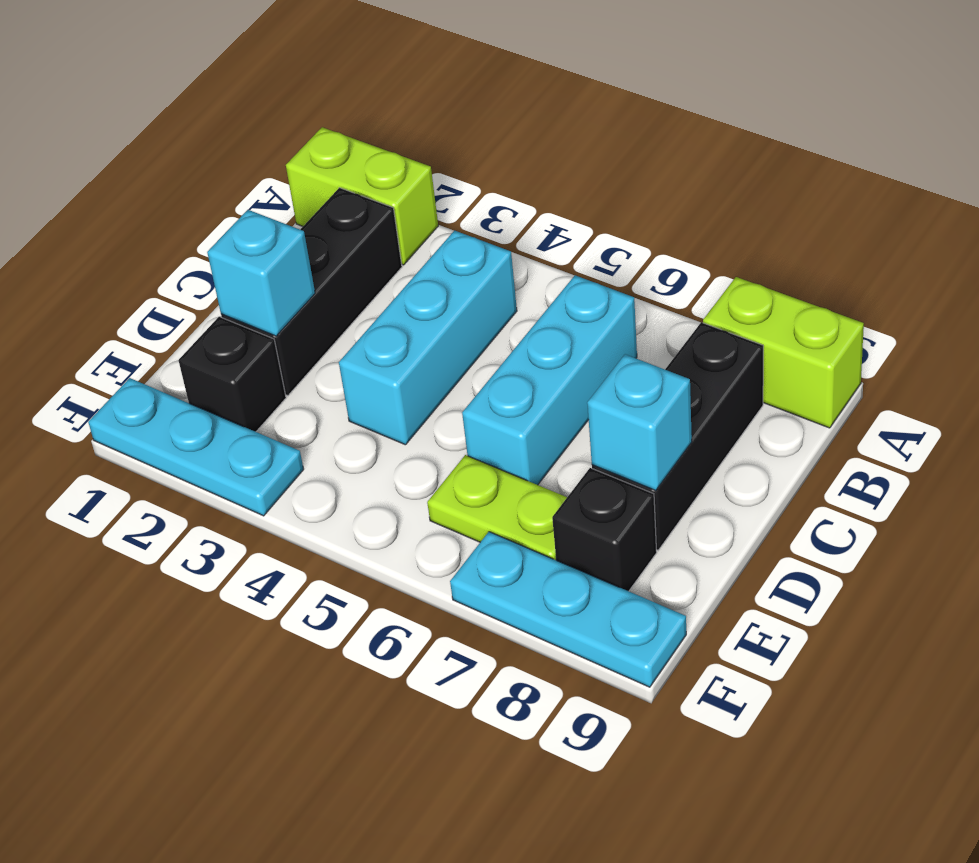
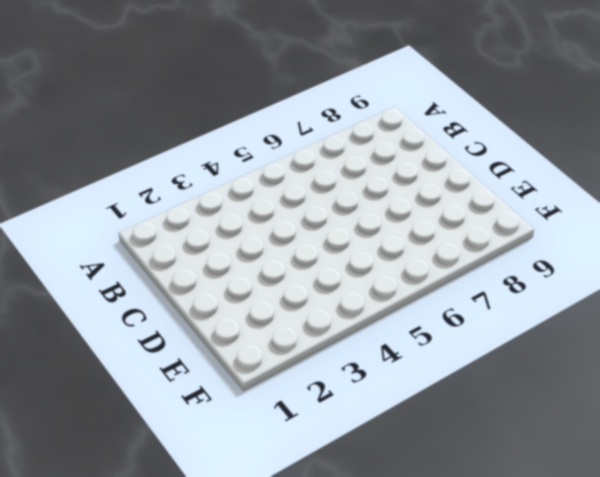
none -> lime 1x2 brick [286,127,438,265]
none -> lime 1x2 brick [703,277,864,428]
none -> black 1x3 brick [221,188,402,396]

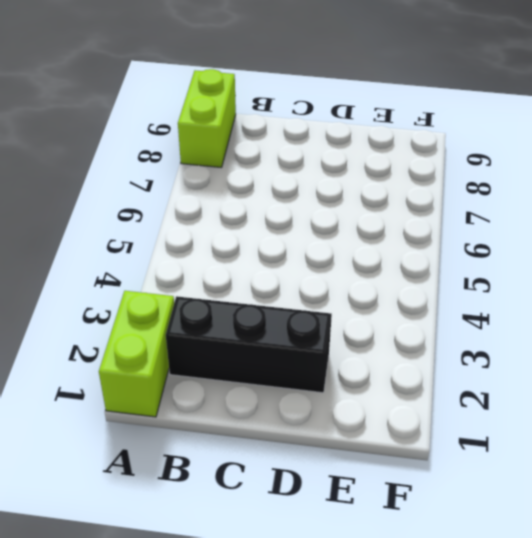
none -> cyan 1x3 brick [339,231,517,445]
none -> cyan 1x3 brick [462,275,637,485]
none -> black 1x3 brick [592,322,763,550]

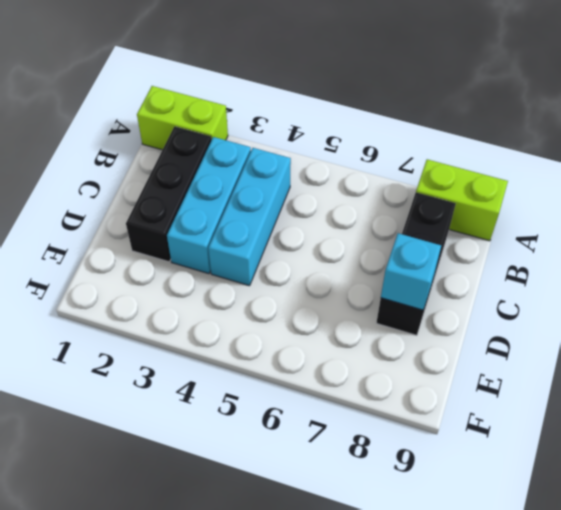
cyan 1x3 brick [167,137,251,274] -> cyan 1x3 brick moved to [462,275,637,485]
none -> black 1x1 brick [178,317,286,432]
none -> lime 1x2 plate [427,455,567,560]
none -> black 1x1 brick [552,468,657,591]

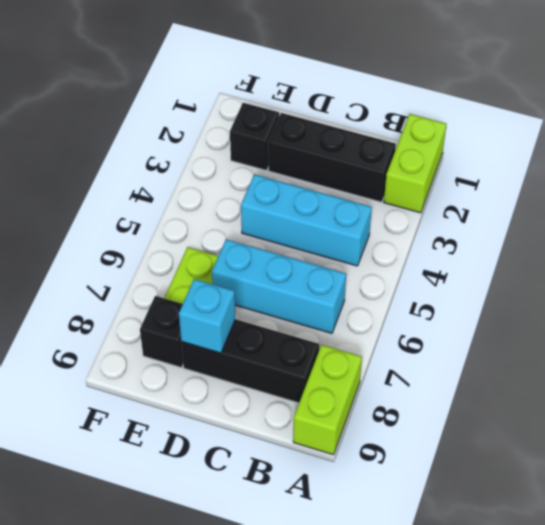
none -> cyan 1x3 plate [88,378,304,516]
none -> cyan 1x3 plate [450,532,686,687]
none -> cyan 1x1 brick [207,210,315,336]

